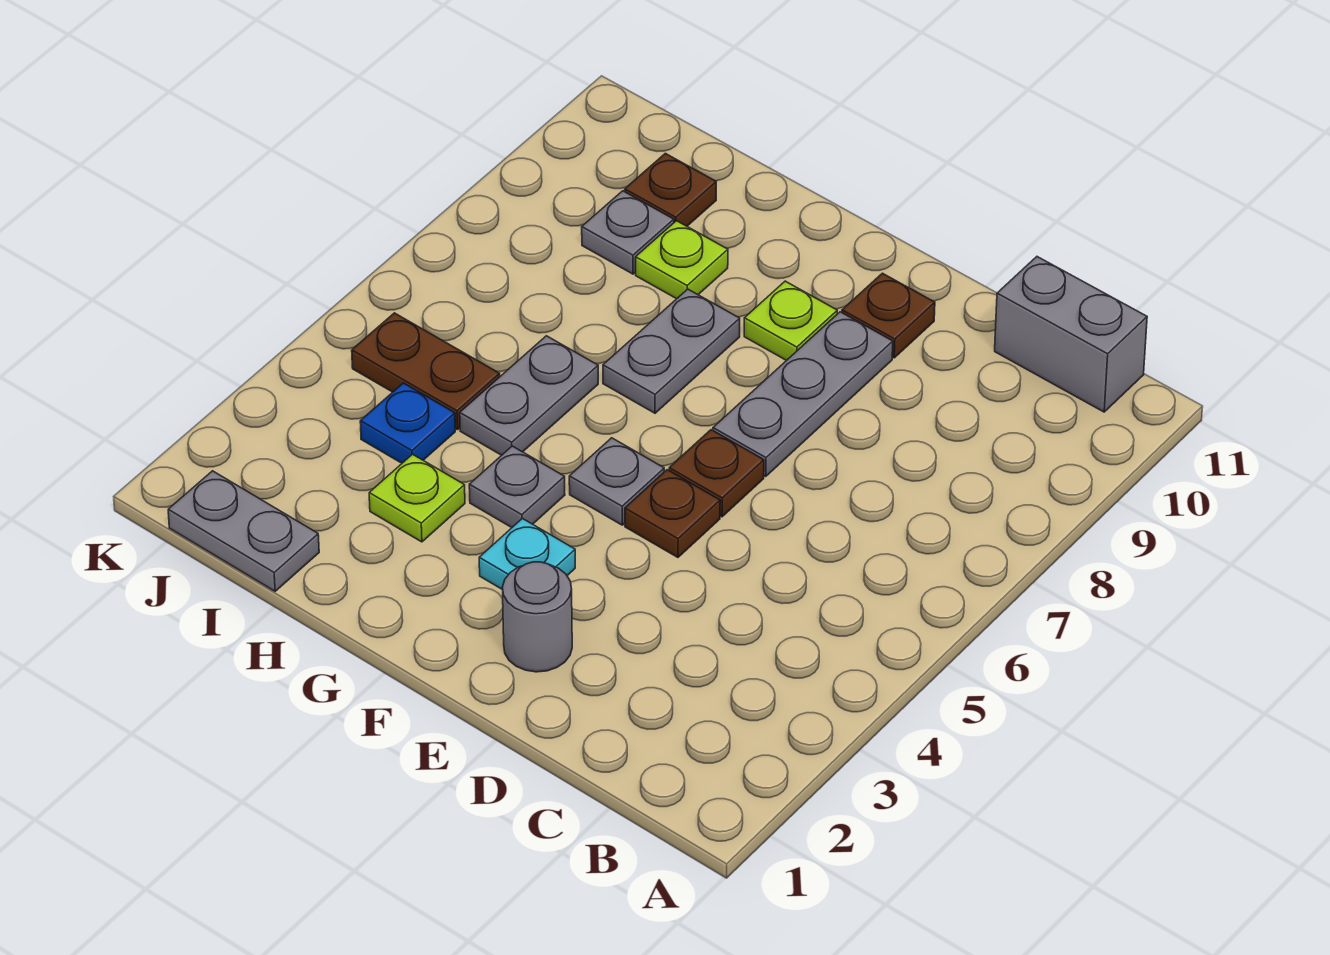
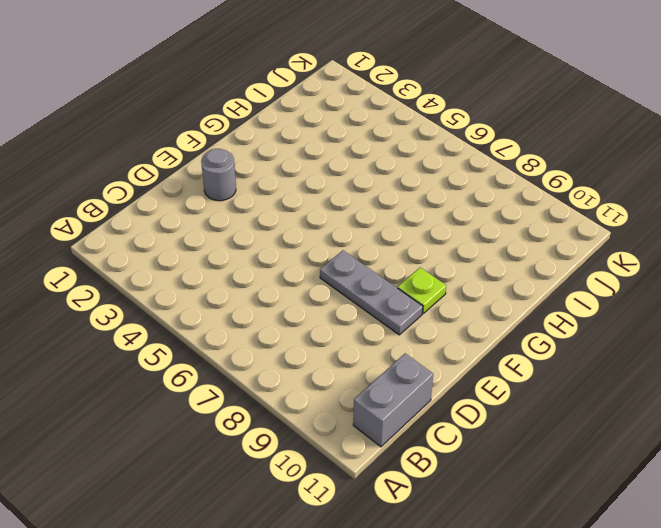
none -> brown 1x1 plate [625,470,720,557]
none -> brown 1x1 plate [669,430,764,517]
none -> brown 1x1 plate [842,273,935,358]

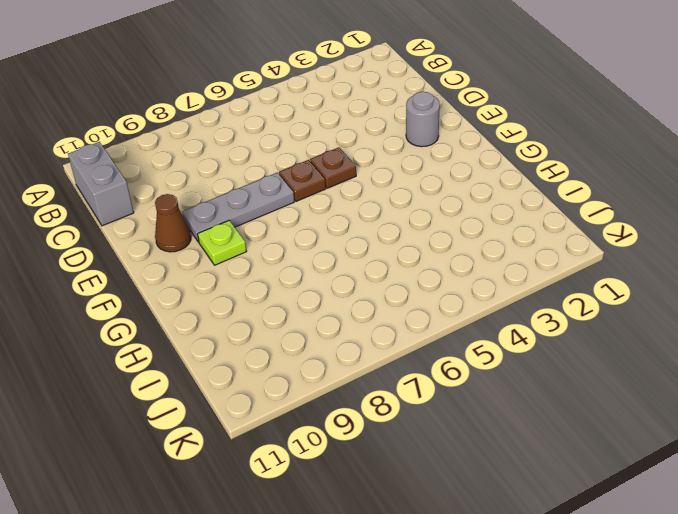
brown 1x1 cone [155,194,191,252] -> brown 1x1 plate [842,273,935,358]
none -> cyan 1x1 plate [479,519,575,589]
none -> grey 1x1 plate [569,438,664,525]
none -> grey 1x1 plate [469,446,565,528]

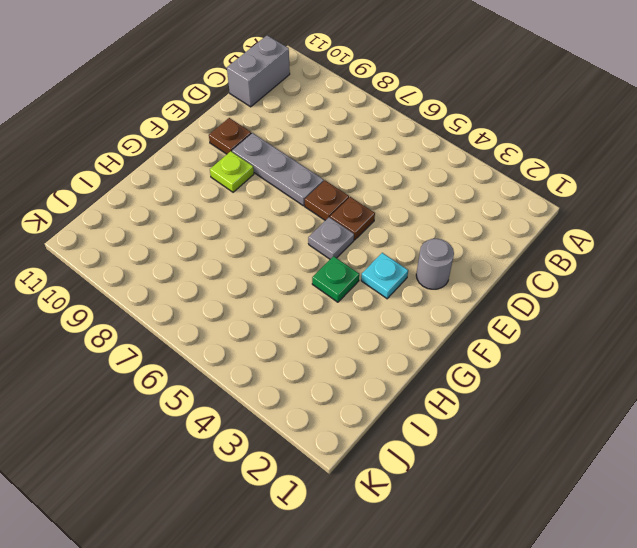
green 1x1 plate [312,256,359,302] -> grey 1x1 plate [469,446,565,528]
none -> grey 1x2 plate [603,289,740,413]
none -> lime 1x1 plate [369,454,465,542]
none -> grey 1x2 plate [460,336,598,455]

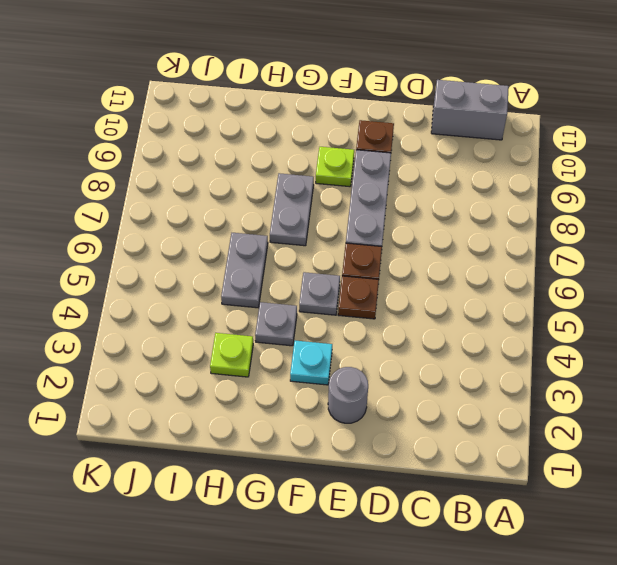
none -> lime 1x1 plate [636,221,728,299]
none -> grey 1x2 plate [168,471,319,591]
none -> blue 1x1 plate [360,383,455,463]

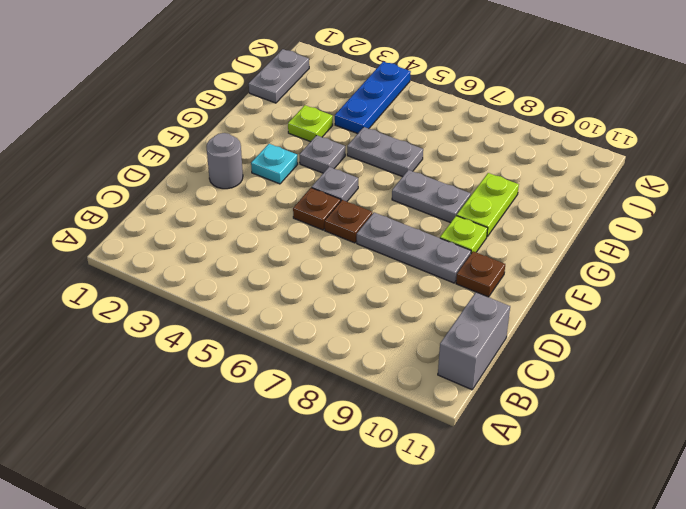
lime 1x2 plate [457,173,519,236] -> lime 1x1 plate [636,221,728,299]
blue 1x3 plate [335,62,411,134] -> blue 1x1 plate [360,383,455,463]
none -> brown 1x2 plate [352,313,500,430]
none -> grey 1x1 plate [582,191,674,274]
none -> brown 1x1 plate [625,153,716,226]

